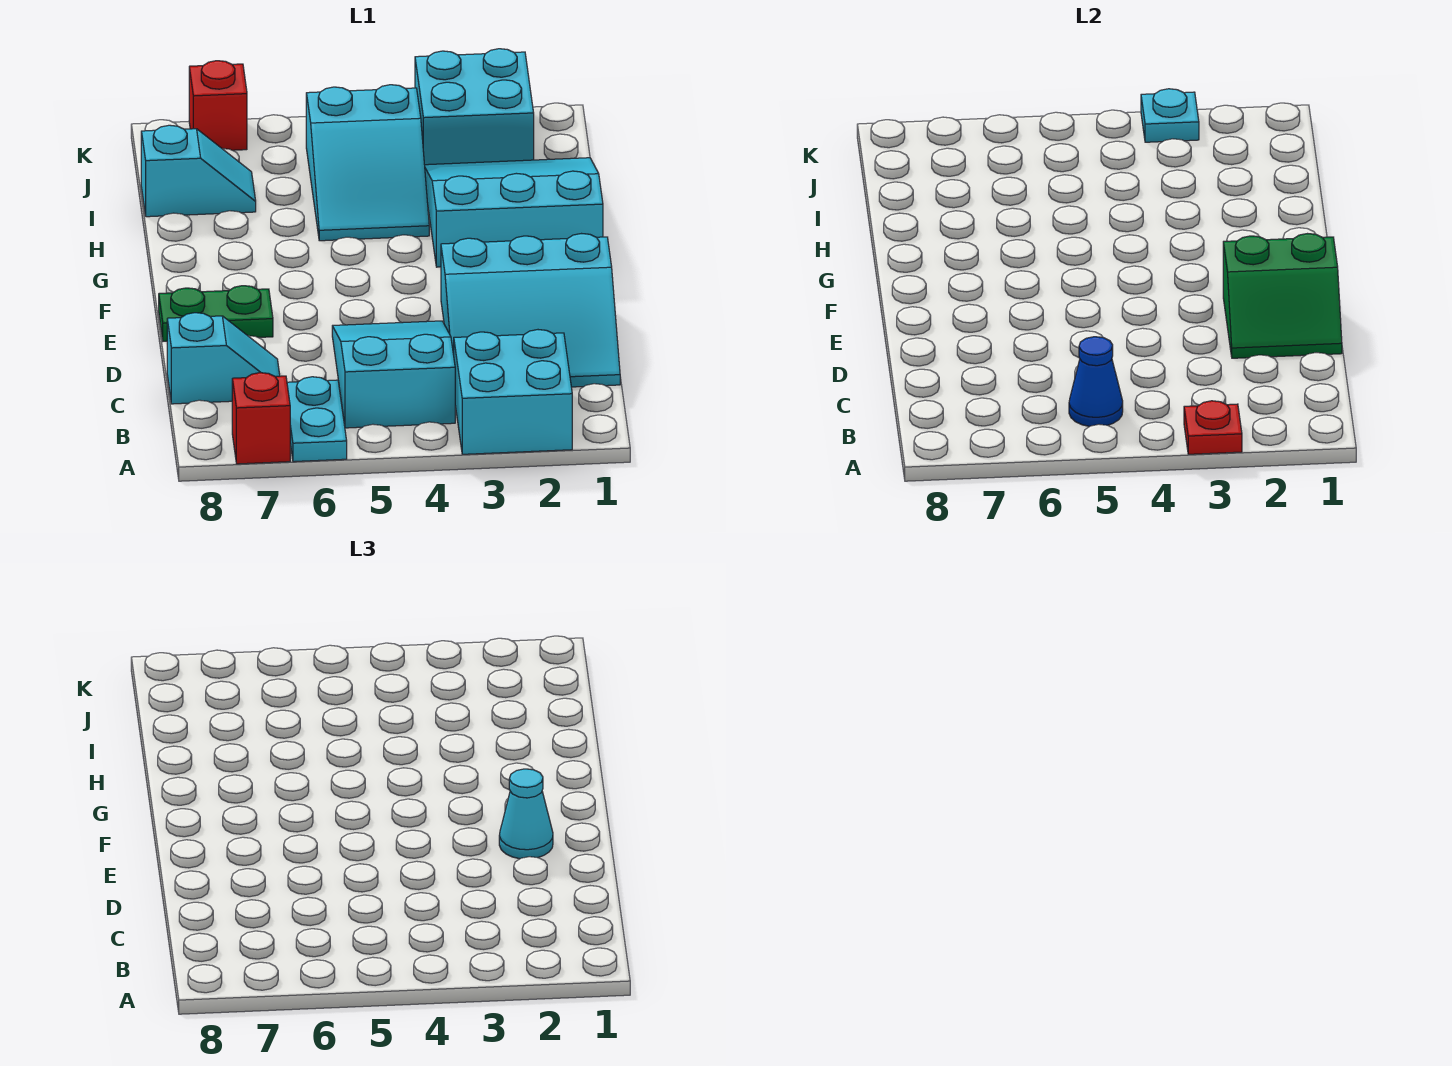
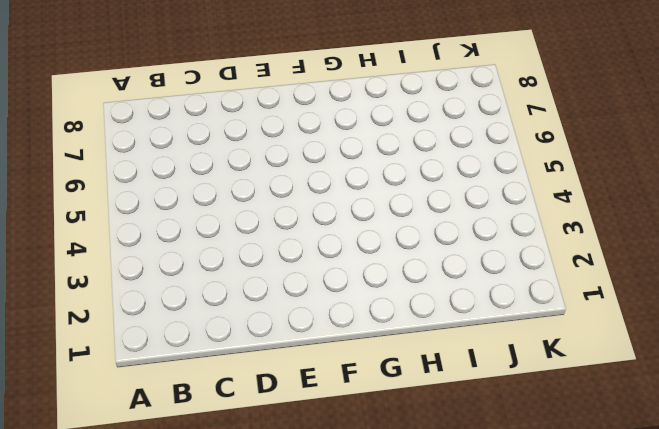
none -> cyan 2x2 brick [454,330,572,454]
none -> cyan 1x2 plate [287,377,347,462]
none -> red 1x1 brick [232,373,290,464]

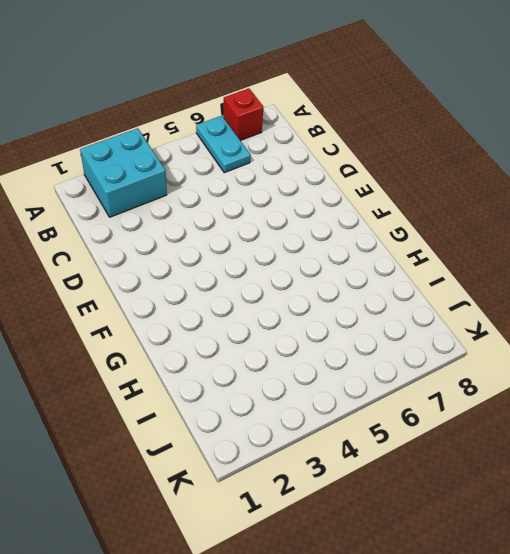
none -> cyan 2x3 slope [332,321,455,428]
none -> cyan 3x3 slope [441,234,620,387]
none -> cyan 1x2 slope [167,313,280,404]

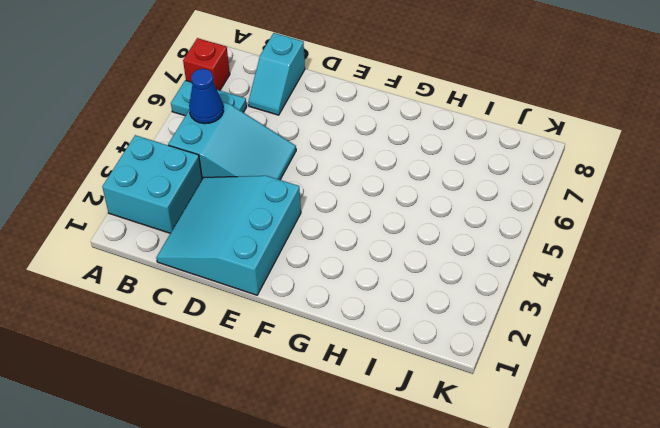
none -> green 1x2 plate [159,286,273,341]
none -> cyan 3x3 slope [425,158,603,267]
none -> cyan 2x3 slope [306,85,429,241]

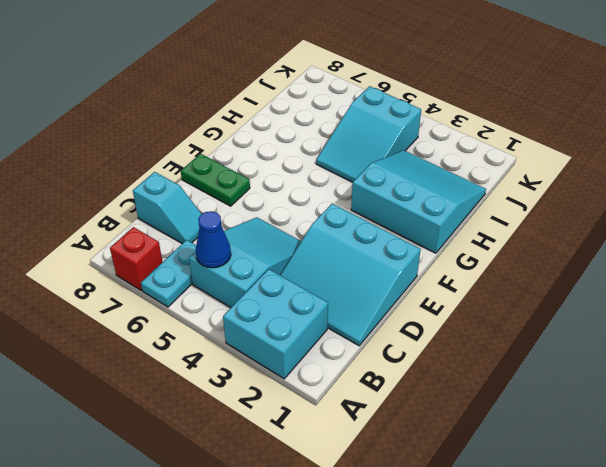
none -> cyan 1x2 slope [141,125,256,217]
none -> cyan 2x2 brick [415,49,534,165]
none -> red 1x1 brick [189,61,247,150]

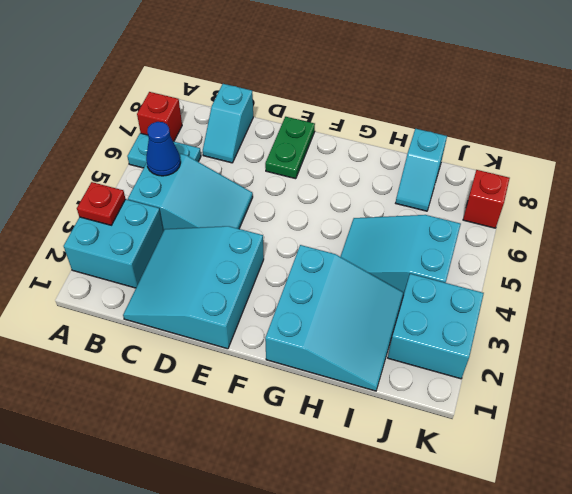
none -> green 2x2 slope [1223,234,1342,358]
none -> cyan 1x1 plate [1141,89,1199,142]
none -> cyan 1x1 cone [499,769,553,859]

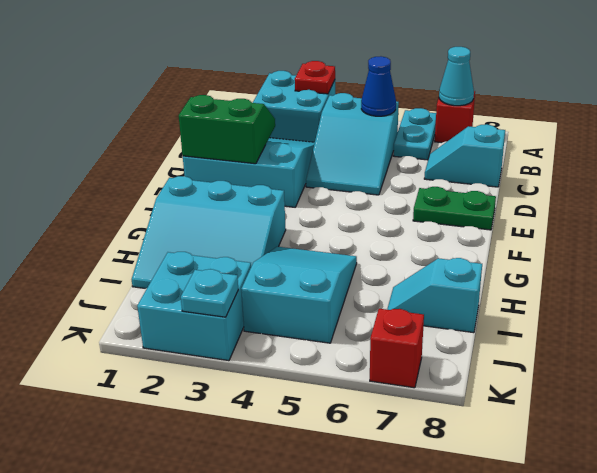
cyan 1x1 cone [439,47,474,106] -> cyan 1x1 cone moved to [499,769,553,859]

